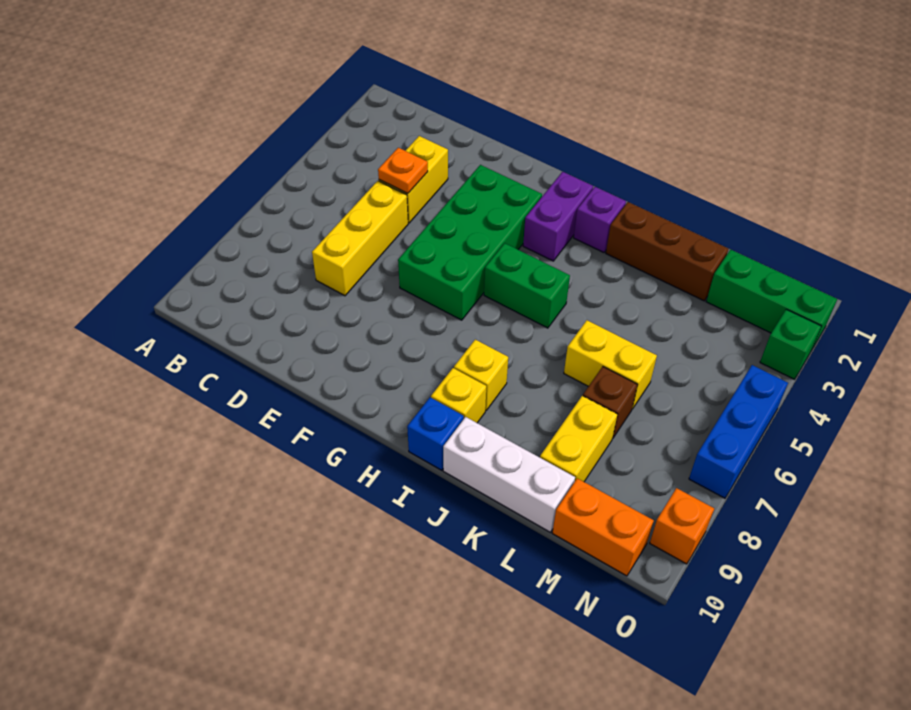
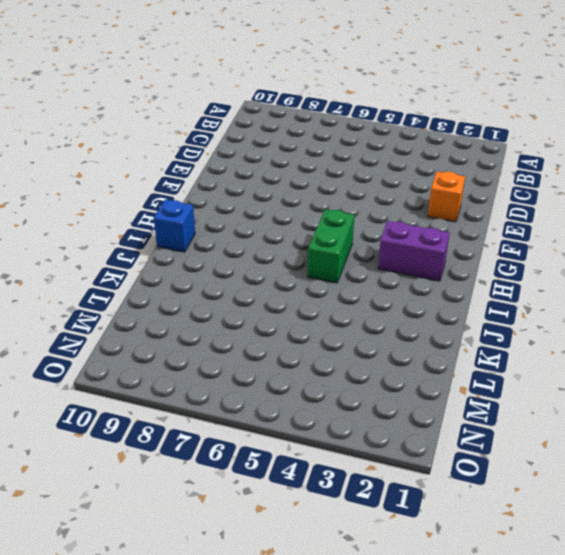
orange 1x1 brick [428,171,465,222] -> orange 1x1 brick moved to [650,488,714,564]
none -> yellow 1x2 brick [379,136,448,223]
none -> yellow 1x3 brick [312,181,408,296]
none -> green 2x4 brick [398,165,542,320]

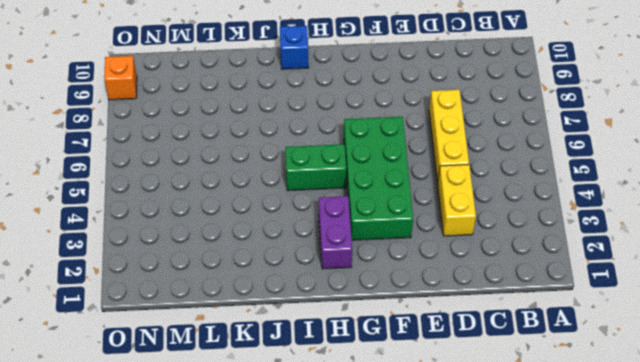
none -> purple 1x1 brick [574,187,626,253]
none -> yellow 1x1 brick [454,340,508,410]
none -> yellow 1x1 brick [431,368,486,423]

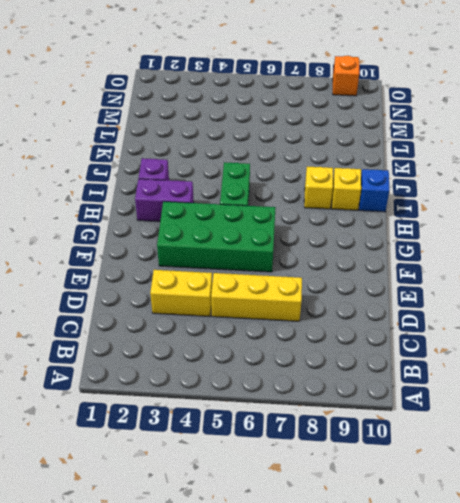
none -> brown 1x3 brick [606,202,729,301]
none -> white 1x3 brick [443,417,575,532]
none -> yellow 1x2 brick [564,320,657,409]

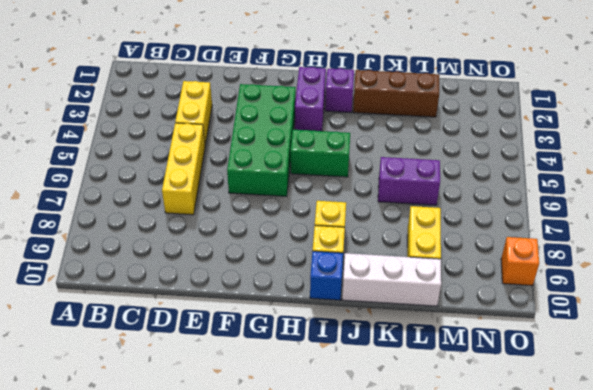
purple 1x2 brick [378,157,440,205] -> yellow 1x2 brick [564,320,657,409]
none -> brown 1x1 brick [583,367,637,438]
none -> green 1x3 brick [706,249,837,349]
none -> orange 1x2 brick [552,478,654,576]

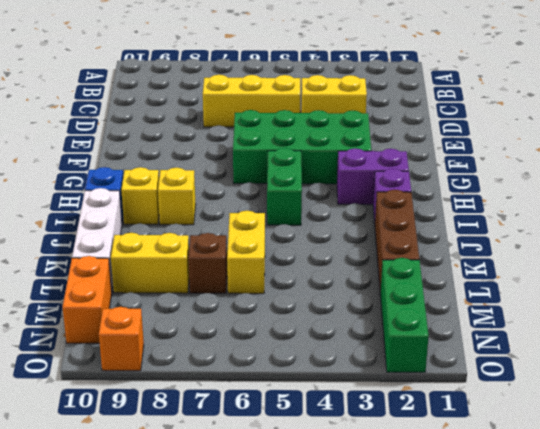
none -> green 1x1 brick [760,309,822,379]
none -> blue 1x3 brick [689,365,788,498]
none -> orange 1x1 plate [378,148,428,193]

